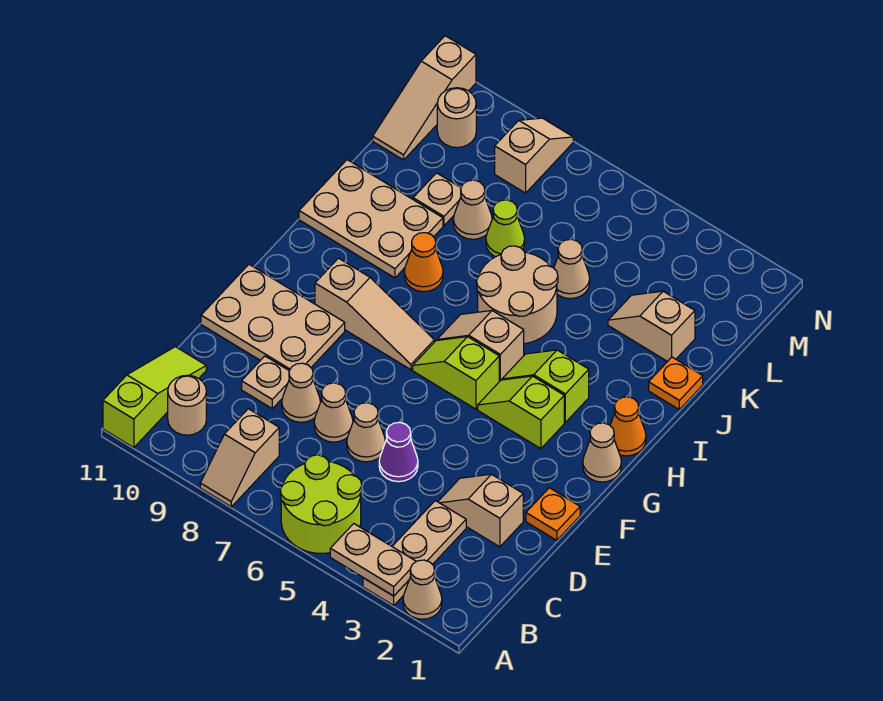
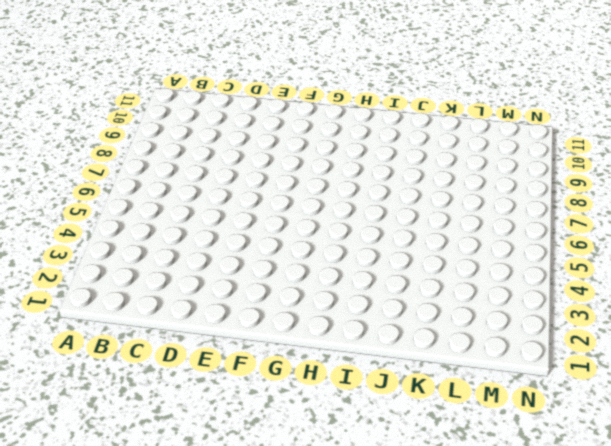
none -> tan 1x1 cone [403,560,442,619]
none -> tan 1x3 plate [363,501,466,605]
none -> lime 2x2 round brick [280,455,362,553]
none -> tan 1x2 slope [200,409,279,507]

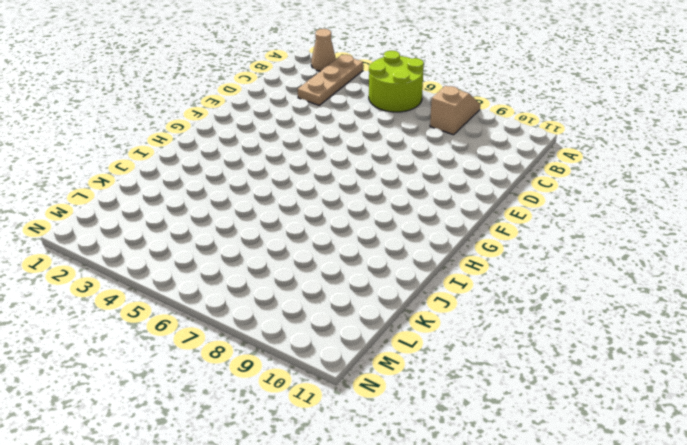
none -> lime 1x3 slope [103,347,206,448]
none -> tan 1x1 round brick [168,375,206,435]
none -> tan 1x2 slope [438,474,523,547]
none -> purple 1x1 cone [379,423,418,482]

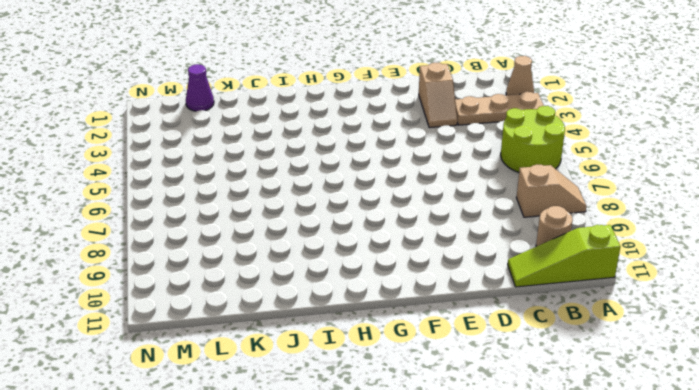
purple 1x1 cone [186,64,214,111] -> purple 1x1 cone moved to [379,423,418,482]
none -> tan 1x1 cone [347,403,385,462]
none -> tan 1x1 cone [314,383,353,442]
none -> tan 1x1 cone [282,363,320,422]
none -> tan 1x1 plate [242,356,289,409]

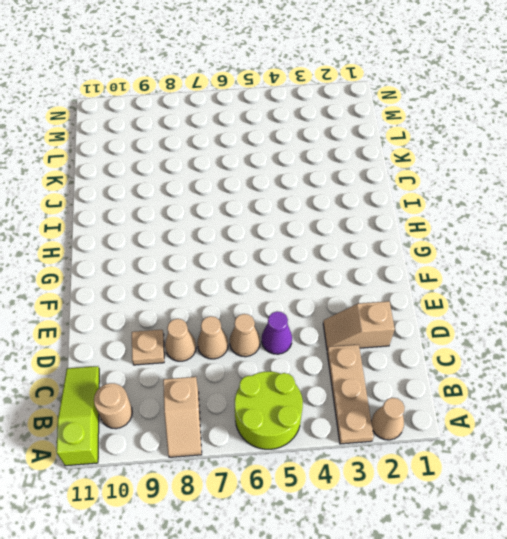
none -> orange 1x1 plate [526,488,580,540]
none -> tan 2x3 plate [201,264,345,371]
none -> tan 1x1 cone [583,423,621,482]
none -> lime 1x2 slope [478,376,564,449]

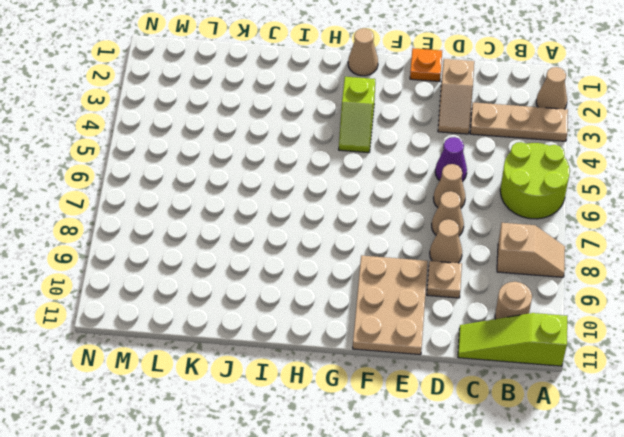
none -> lime 1x2 slope [413,337,499,409]
none -> tan 1x3 slope [315,258,434,370]
none -> orange 1x1 cone [610,397,646,456]
none -> lime 1x2 slope [502,350,589,422]

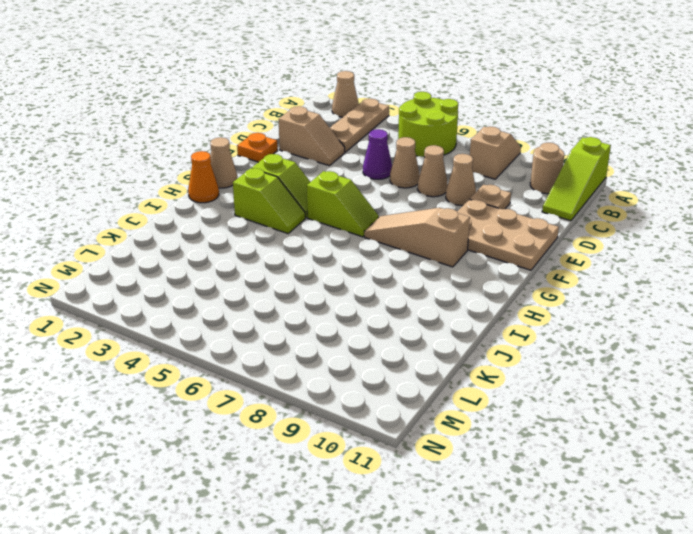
none -> tan 1x2 slope [437,310,524,382]
none -> tan 2x2 round brick [477,246,558,344]
none -> orange 1x1 cone [404,233,443,292]
none -> tan 2x3 plate [299,160,443,278]

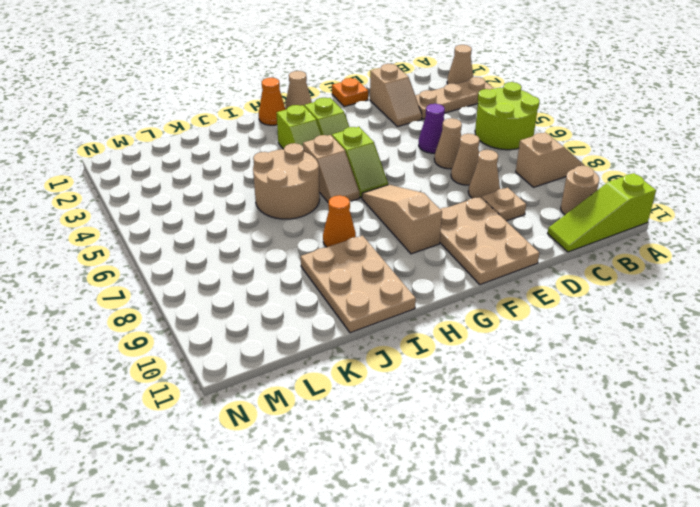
none -> orange 1x1 plate [649,357,703,410]
none -> tan 1x2 slope [608,291,695,362]
none -> tan 1x1 cone [554,239,590,299]
none -> lime 1x1 cone [486,200,525,257]

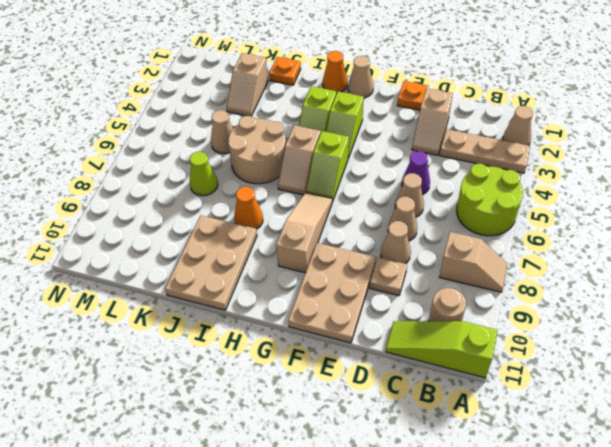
none -> tan 1x1 cone [453,180,492,239]
none -> tan 1x1 plate [413,173,461,226]
none -> tan 1x3 slope [373,36,476,160]
none -> tan 1x2 slope [495,118,573,193]

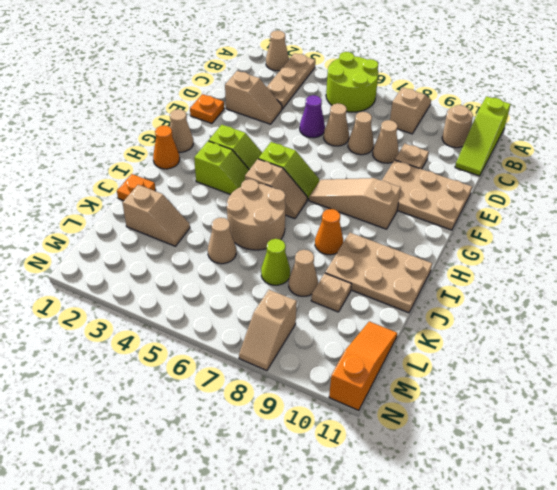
orange 1x3 slope [329,321,397,410] -> tan 1x3 slope [373,36,476,160]
none -> tan 1x1 round brick [437,88,476,148]
none -> tan 1x2 plate [330,524,416,596]

